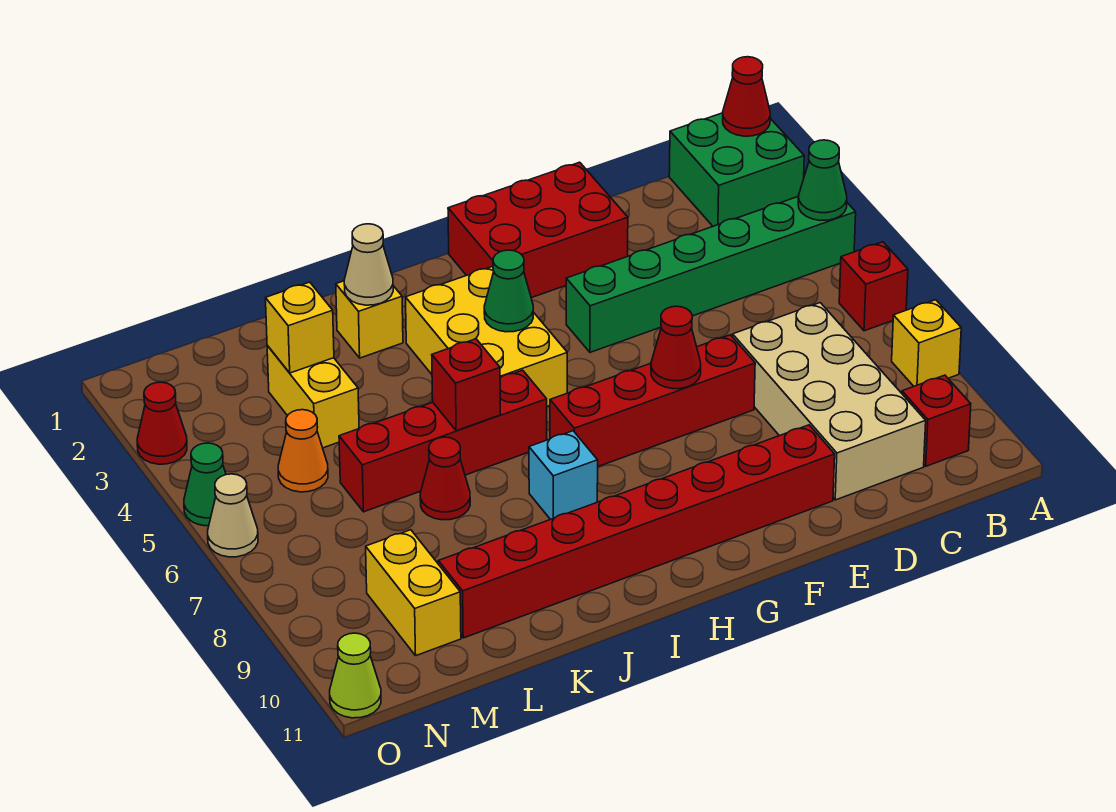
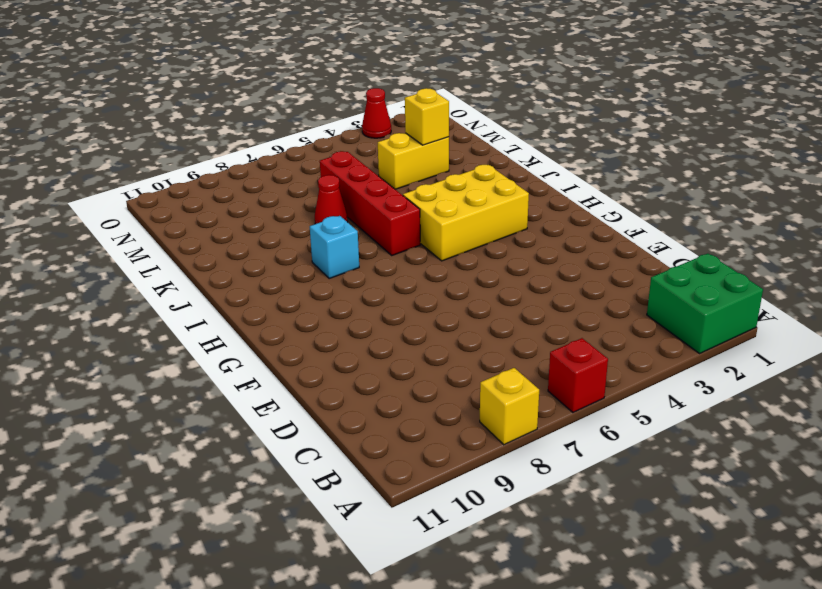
none -> green 1x6 brick [566,196,856,352]
none -> red 1x1 brick [902,375,971,466]
none -> tan 2x4 brick [733,303,926,500]

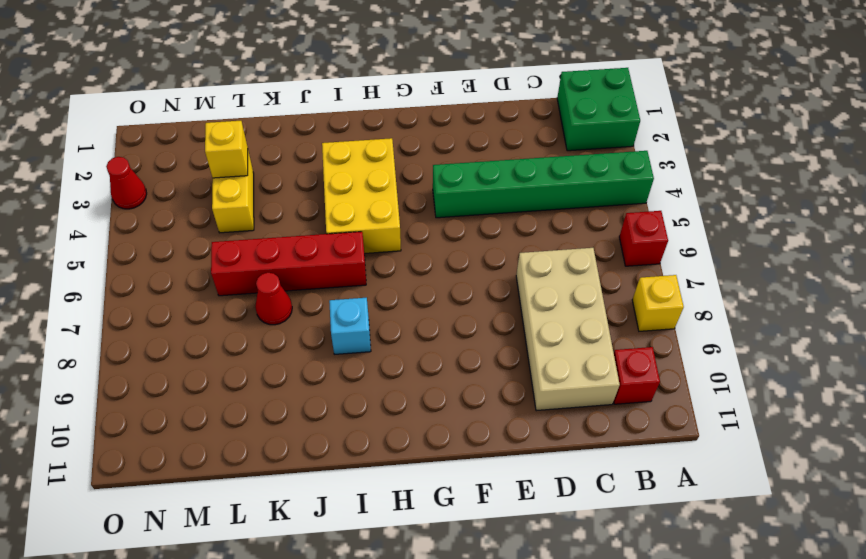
none -> red 2x3 brick [448,162,628,298]
none -> red 1x4 brick [550,335,755,466]
none -> red 1x8 brick [438,425,835,638]

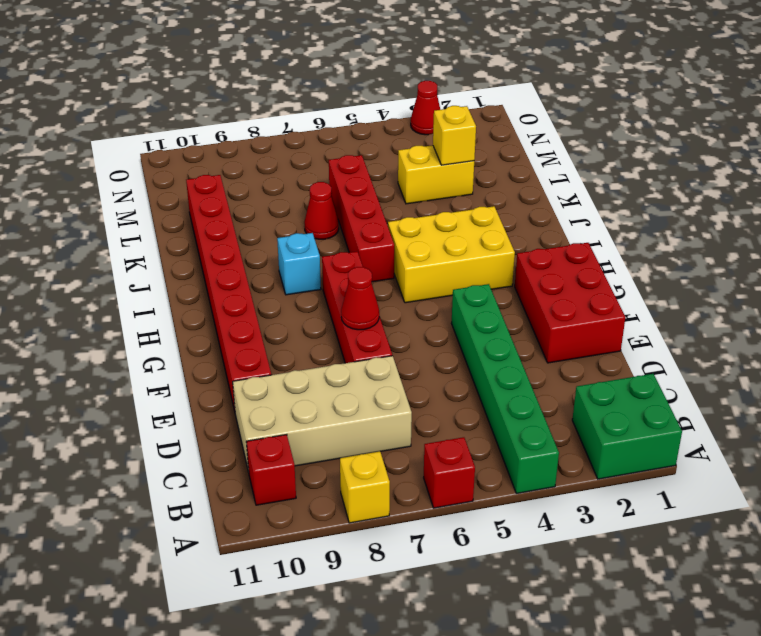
none -> yellow 1x1 brick [336,281,403,358]
none -> orange 1x1 cone [278,410,328,492]
none -> yellow 1x2 brick [366,530,461,656]

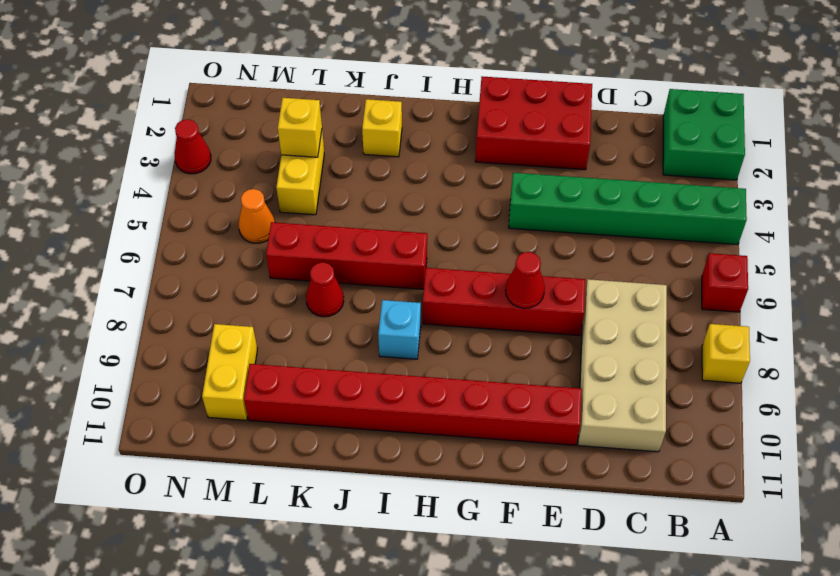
none -> red 1x1 brick [902,375,971,466]
none -> yellow 2x3 brick [406,266,567,406]
none -> green 1x1 cone [184,443,226,526]

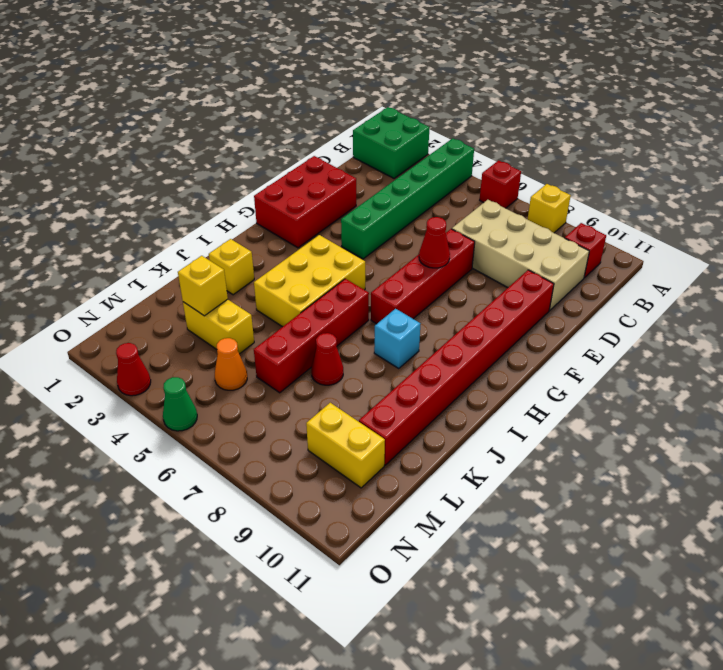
yellow 2x3 brick [254,235,365,327] -> yellow 2x3 brick turned to [406,266,567,406]
none -> tan 1x1 cone [208,474,258,557]
none -> lime 1x1 cone [330,633,381,718]
none -> red 1x1 cone [723,57,770,136]

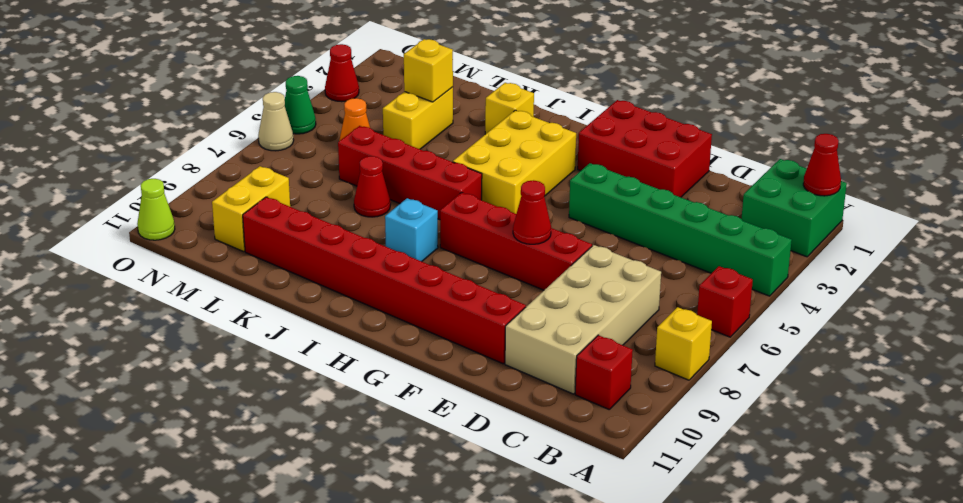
none -> green 1x1 cone [798,140,847,221]
none -> green 1x1 cone [484,250,533,332]
none -> tan 1x1 cone [344,224,393,305]

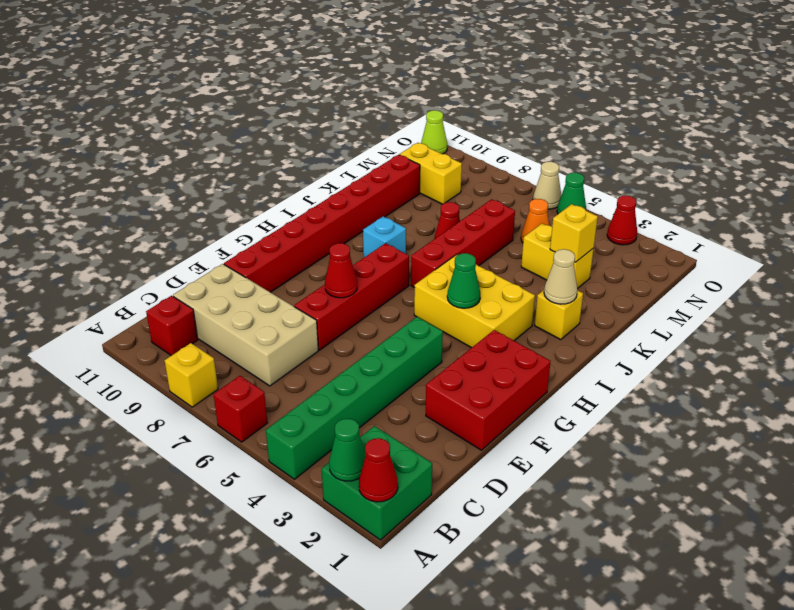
green 1x1 cone [329,419,366,481] -> green 1x1 cone moved to [798,140,847,221]
none -> red 1x1 brick [432,339,500,431]

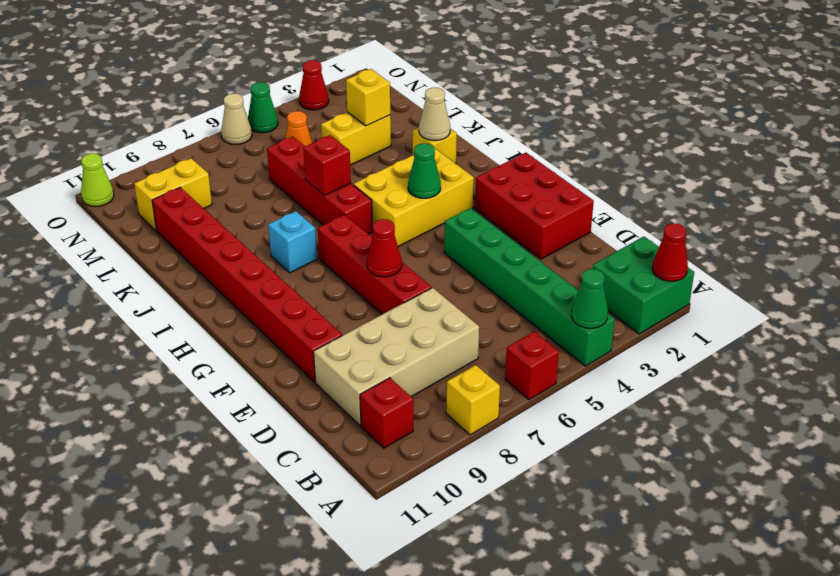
none -> red 1x1 cone [420,437,470,520]

